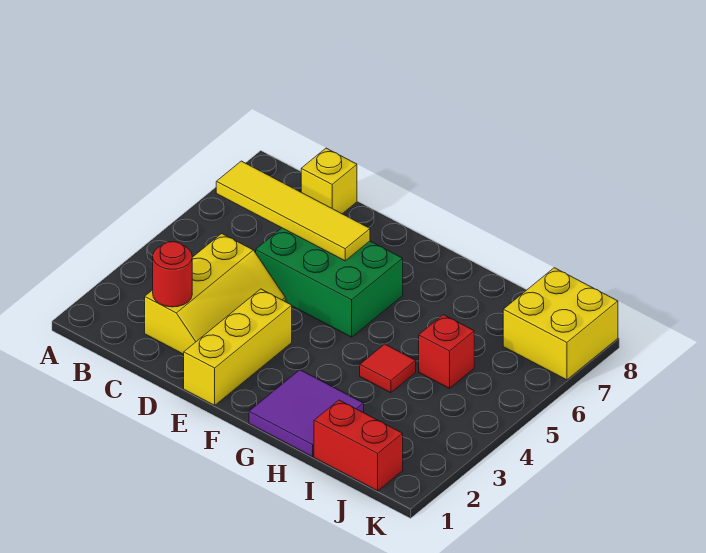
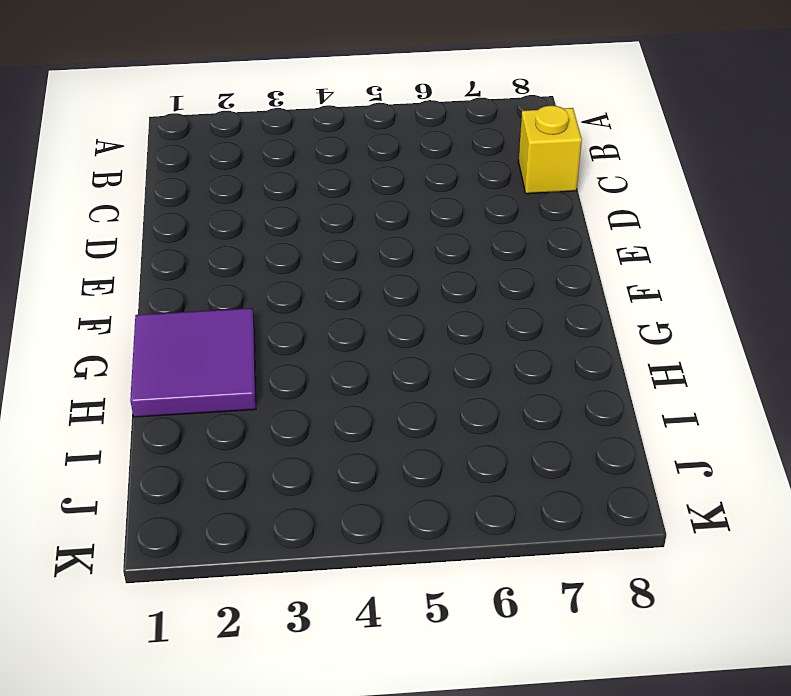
none -> yellow 2x3 slope [145,234,285,354]
none -> green 2x3 brick [256,228,403,337]

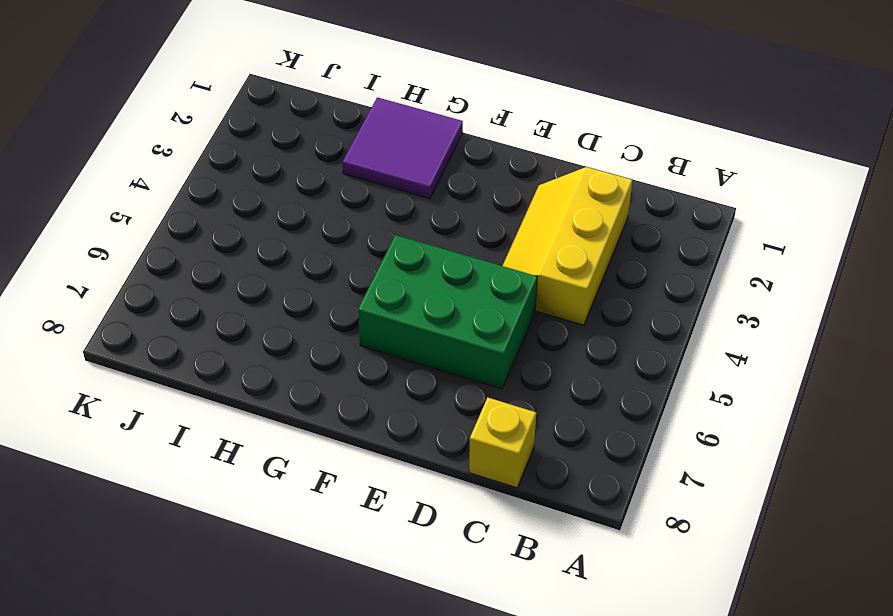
none -> yellow 1x3 brick [184,289,292,405]
none -> red 1x1 tile [360,344,416,393]

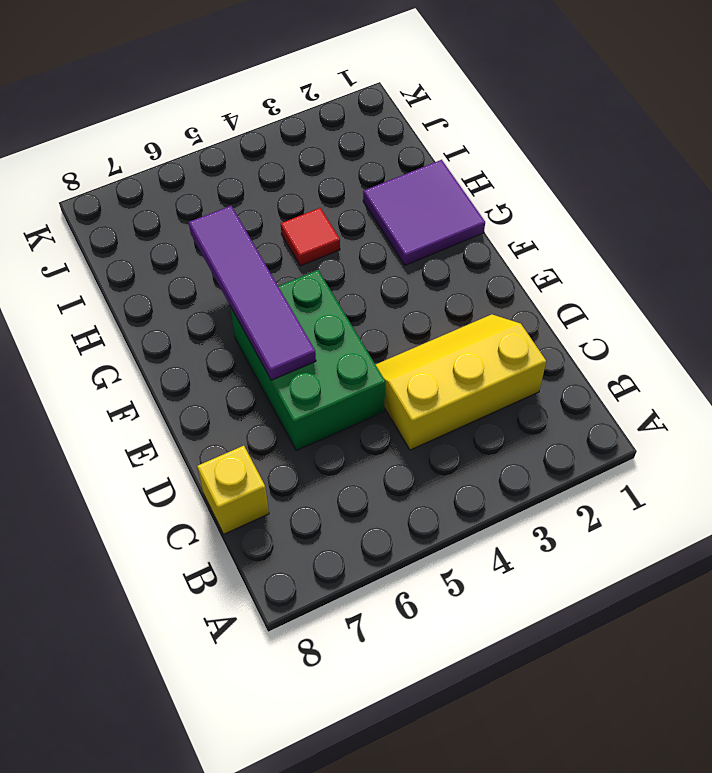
purple 1x4 tile [189,206,316,380] -> yellow 1x4 tile [216,161,370,261]
none -> yellow 1x3 brick [184,289,292,405]
none -> red 1x2 brick [314,400,403,491]

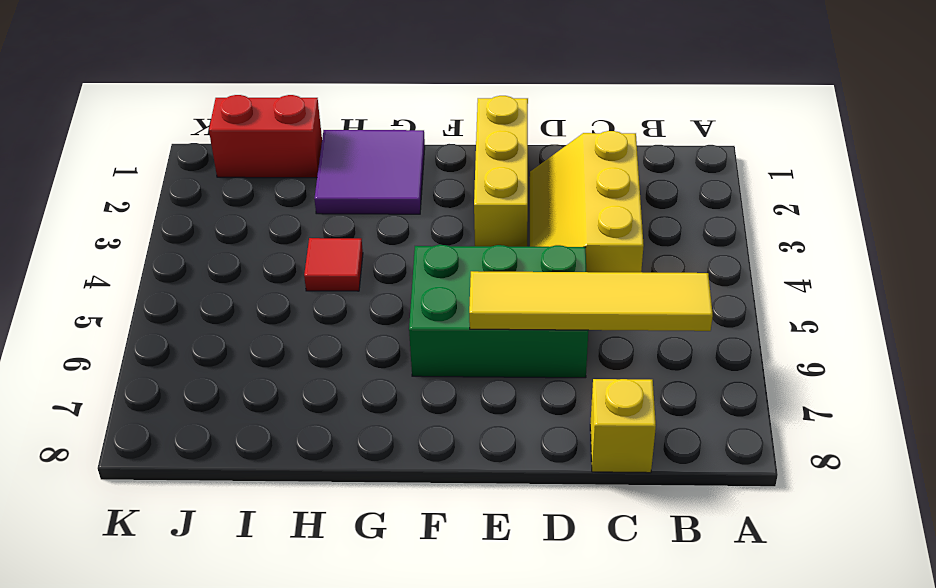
none -> red 1x1 brick [419,315,474,388]
none -> yellow 2x2 brick [503,268,618,380]

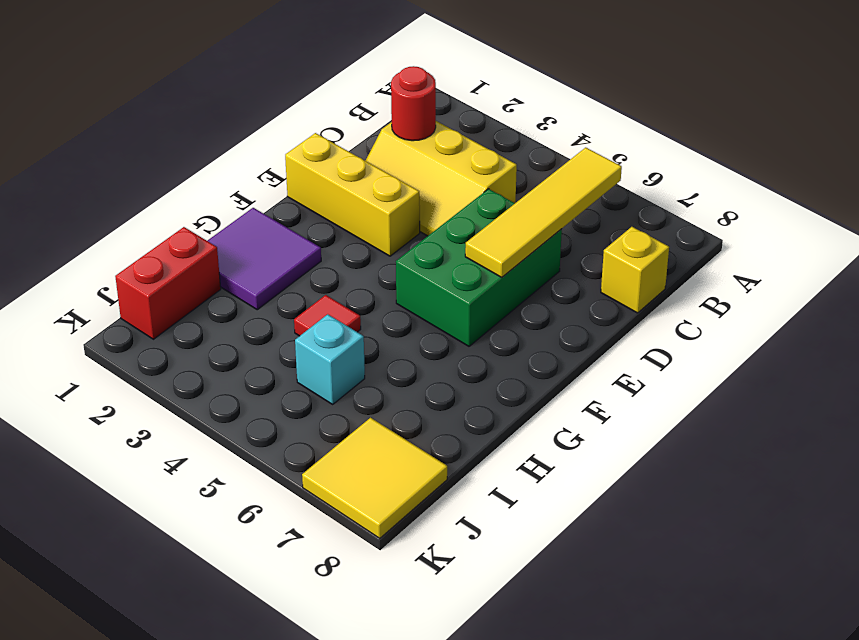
cyan 1x1 brick [295,314,365,404] -> red 1x1 brick [419,315,474,388]
yellow 2x2 tile [302,418,447,538] -> yellow 2x2 brick [503,268,618,380]

